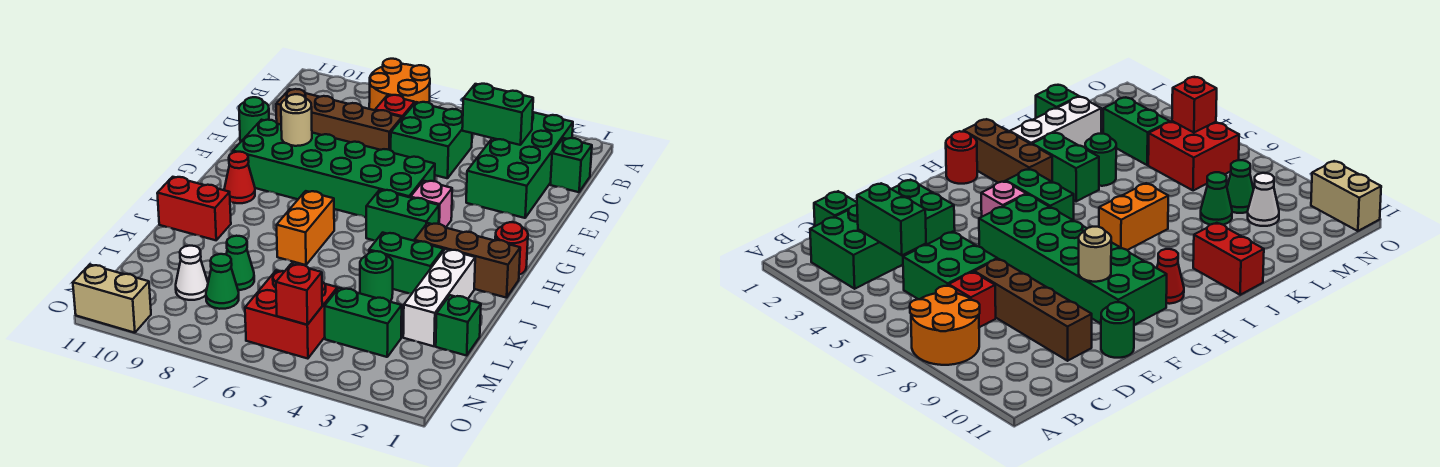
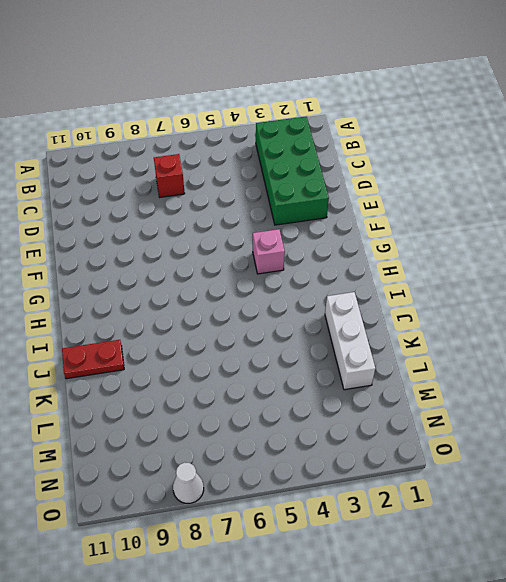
red 1x2 plate [62,340,124,379] -> red 1x2 brick [157,177,231,240]
white 1x1 cone [173,462,204,503] -> white 1x1 cone moved to [176,246,208,300]
none -> orange 2x2 round brick [369,59,430,110]
none -> green 1x1 brick [550,138,592,192]
none -> green 2x2 brick [391,102,472,178]

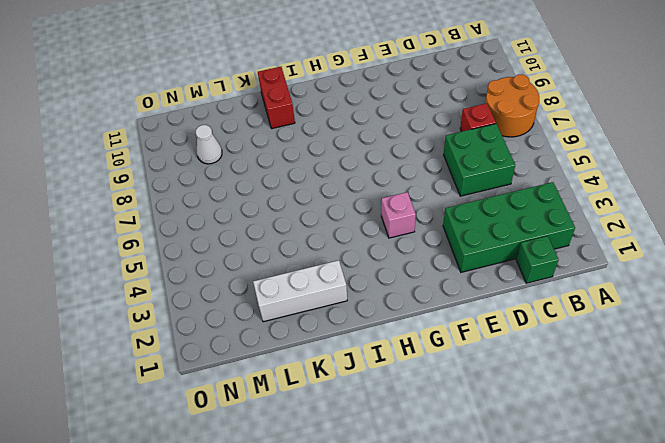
none -> brown 1x4 brick [276,89,402,150]
none -> green 1x1 round brick [239,97,269,141]
none -> green 2x6 brick [233,120,435,217]

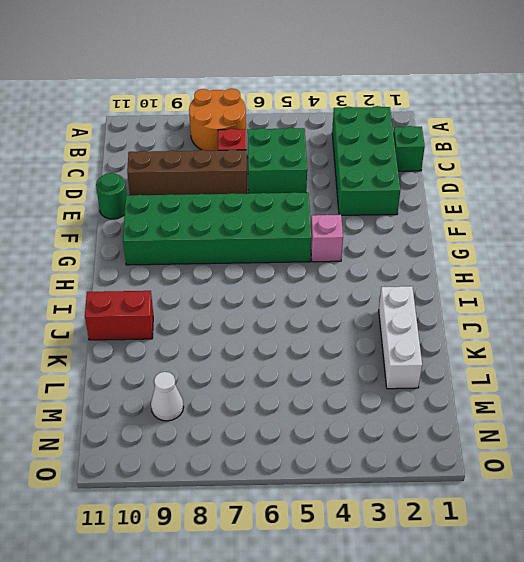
none -> red 1x1 round brick [495,222,528,275]
none -> green 1x2 brick [366,190,439,241]
none -> red 1x1 cone [224,152,255,203]

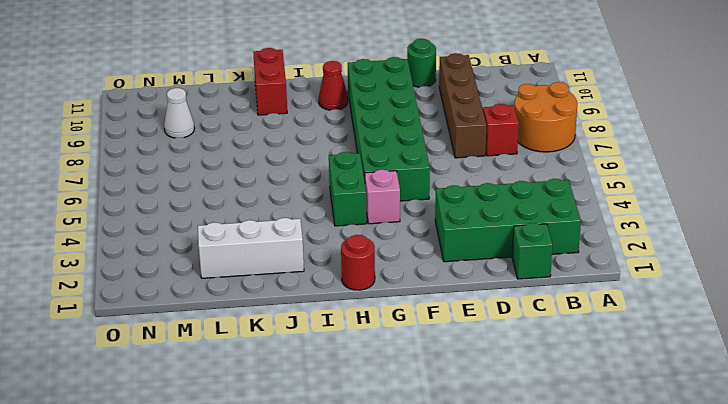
none -> green 2x2 brick [391,102,472,178]
none -> brown 1x3 brick [414,223,520,298]
none -> orange 1x2 brick [277,191,334,265]

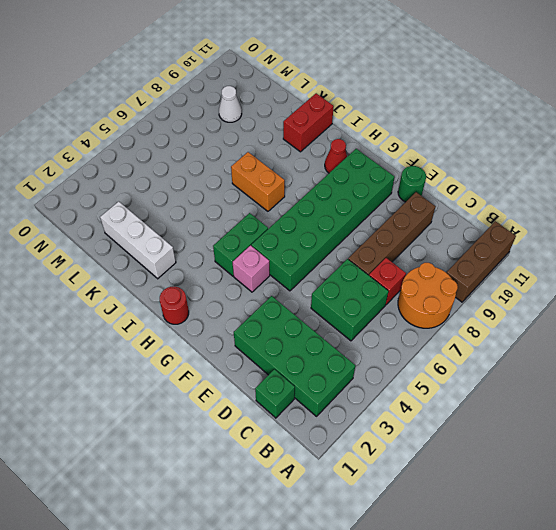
brown 1x3 brick [447,221,516,302] -> brown 1x3 brick moved to [414,223,520,298]
none -> green 1x2 brick [369,233,444,294]
none -> green 1x1 round brick [360,251,393,302]
none -> green 1x1 brick [436,295,481,356]

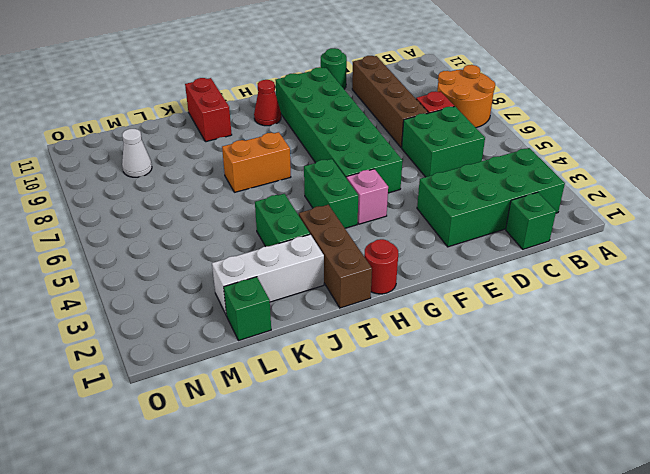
none -> green 1x1 round brick [360,251,393,302]
none -> green 1x1 cone [226,236,254,290]
none -> green 1x2 brick [325,288,402,357]

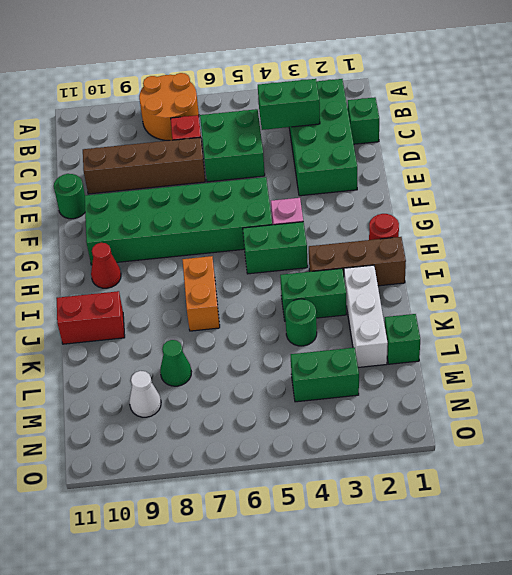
none -> red 2x2 brick [245,270,337,359]
none -> green 1x1 cone [206,254,239,309]
none -> tan 1x2 brick [73,265,151,333]

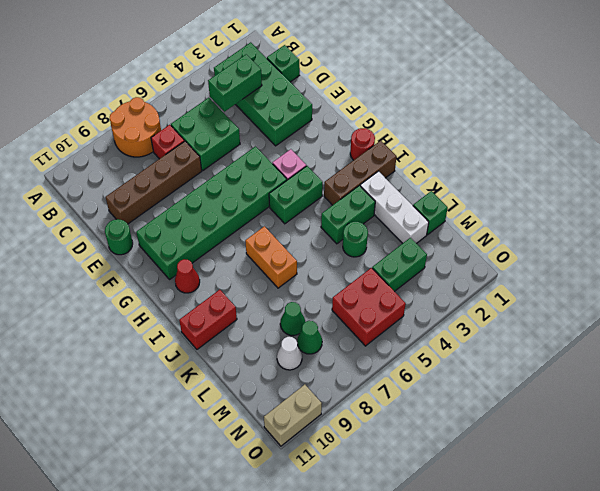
none -> tan 1x1 round brick [281,94,312,146]
none -> red 1x1 brick [276,264,322,325]

